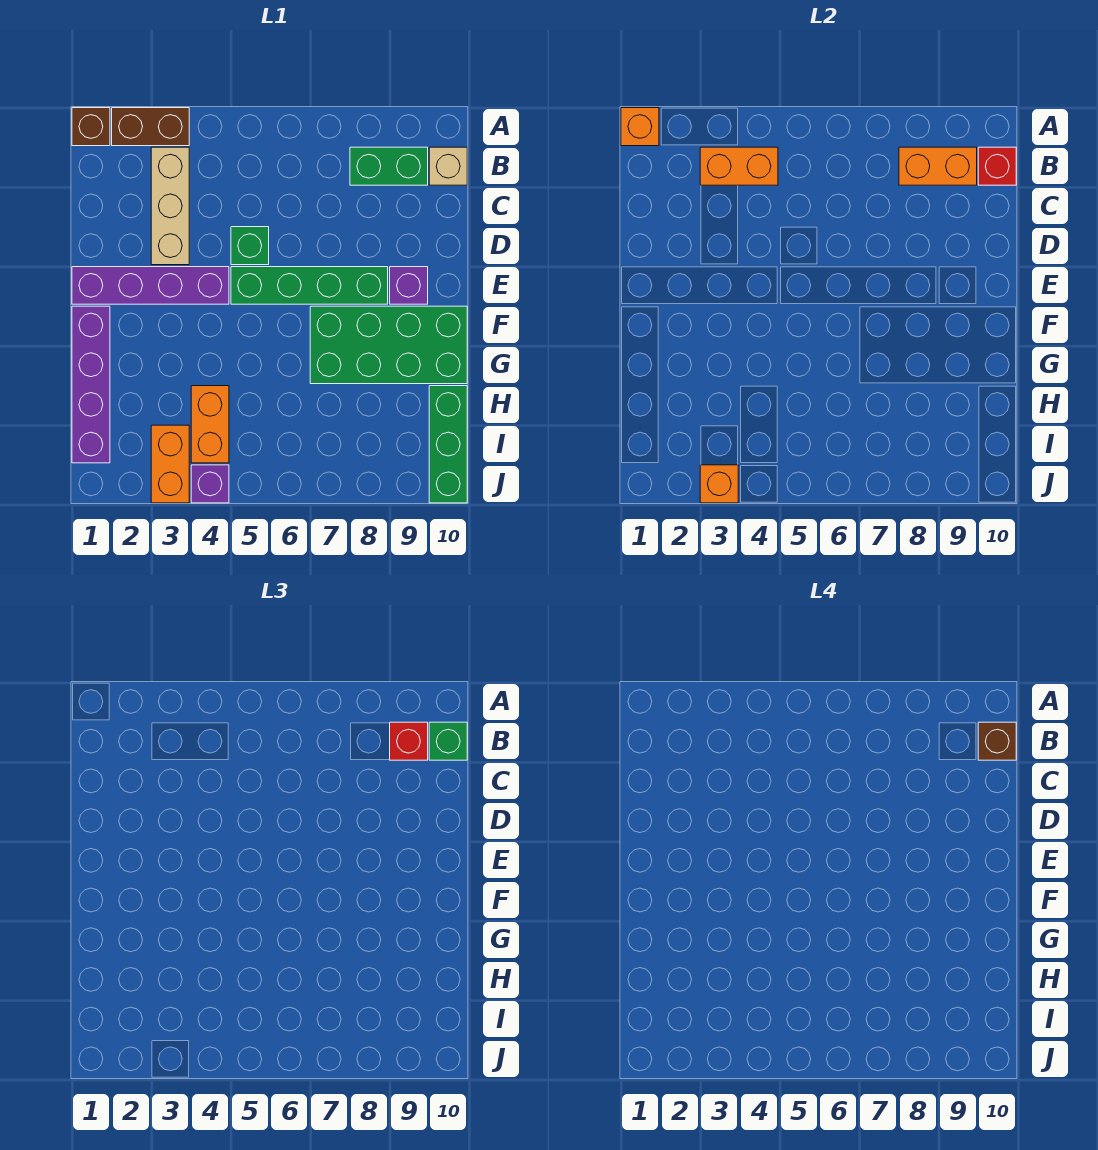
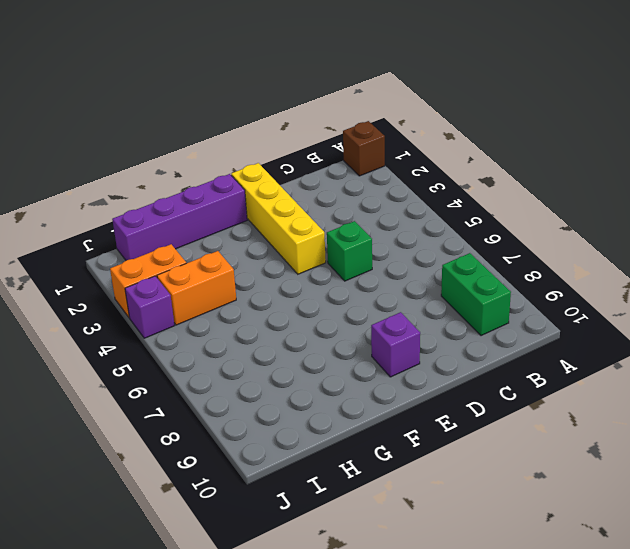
yellow 1x4 brick [231,163,326,274] -> purple 1x4 brick [72,267,229,304]
none -> brown 1x2 brick [112,108,189,146]
none -> tan 1x3 brick [151,147,189,265]
none -> tan 1x1 brick [429,147,467,185]

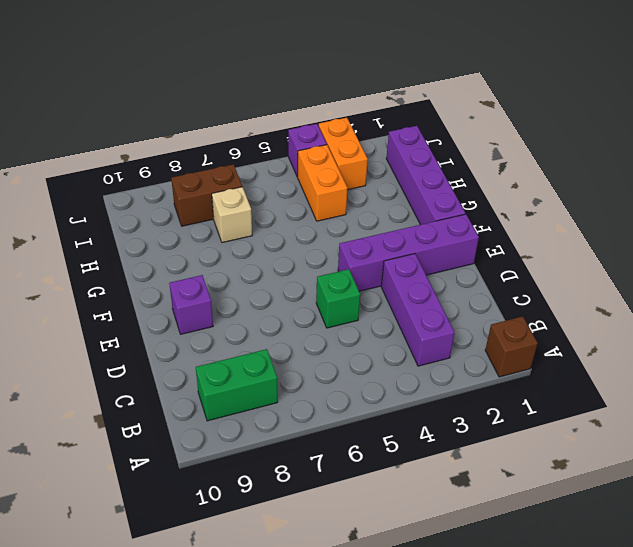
purple 1x3 brick [381,254,455,366] -> tan 1x3 brick [151,147,189,265]
tan 1x1 brick [212,187,252,243] -> tan 1x1 brick moved to [429,147,467,185]
brown 1x2 brick [171,164,242,226] -> brown 1x2 brick moved to [112,108,189,146]
none -> green 1x4 brick [231,267,388,304]
none -> green 2x4 brick [310,306,467,384]
none -> green 1x3 brick [429,386,467,503]

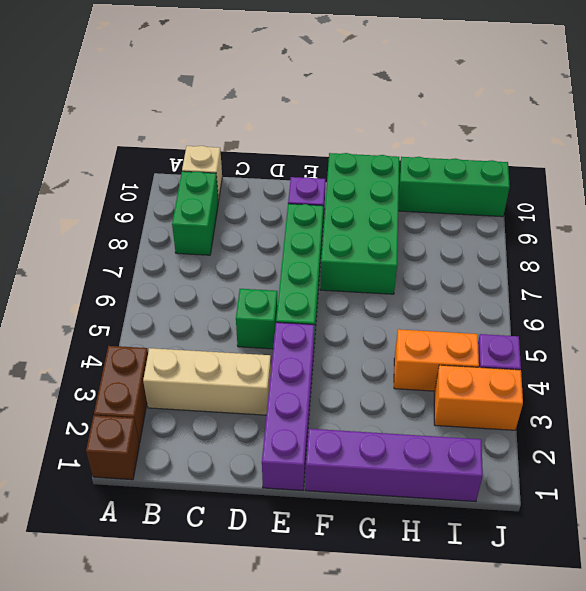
none -> orange 1x1 brick [621,108,659,146]
none -> orange 1x2 brick [700,147,778,185]
none -> orange 1x2 brick [899,147,977,185]

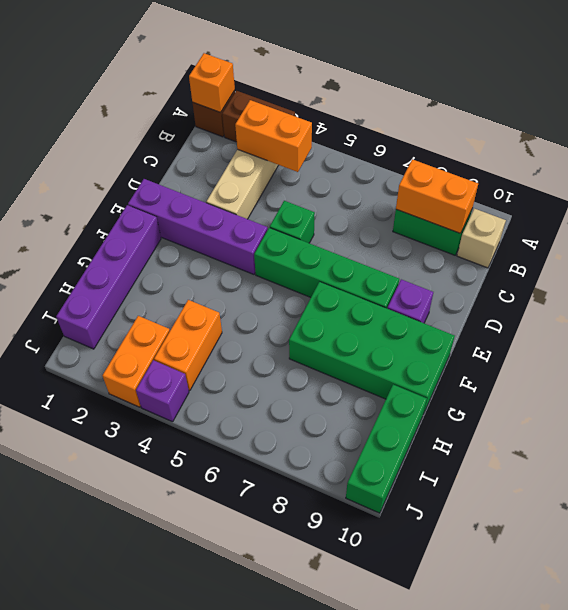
none -> red 1x1 brick [978,147,1016,185]
none -> orange 1x1 brick [700,465,738,503]
none -> red 1x1 brick [390,722,428,760]

